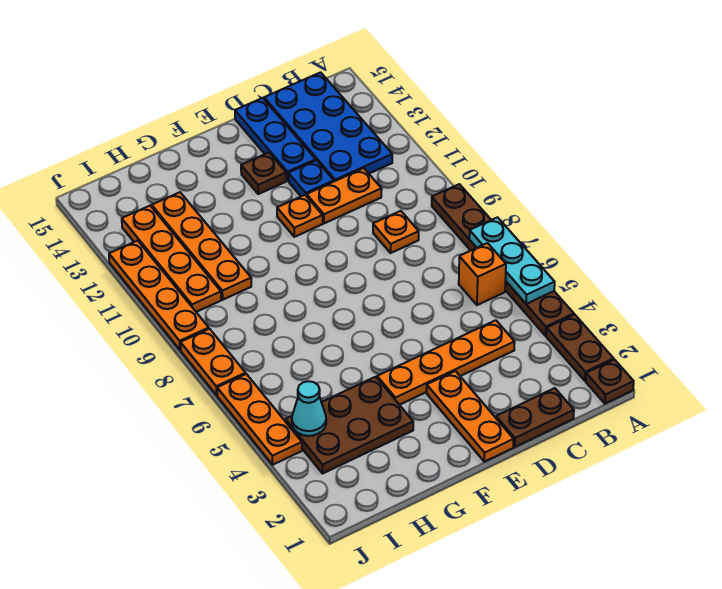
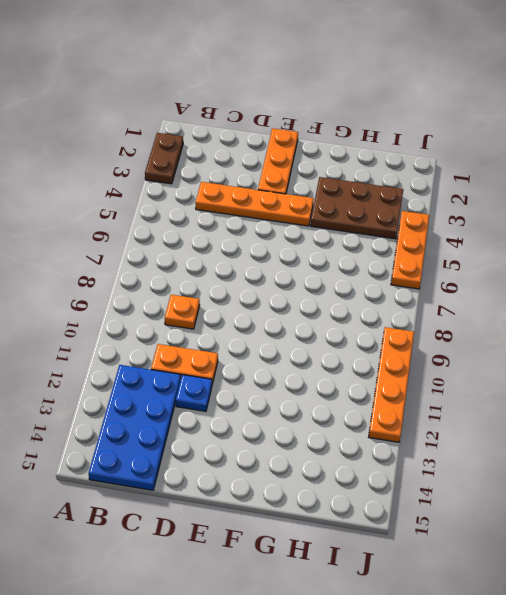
none -> brown 1x1 plate [586,360,634,404]
none -> brown 1x6 plate [432,184,574,336]
none -> orange 1x1 brick [459,243,506,305]

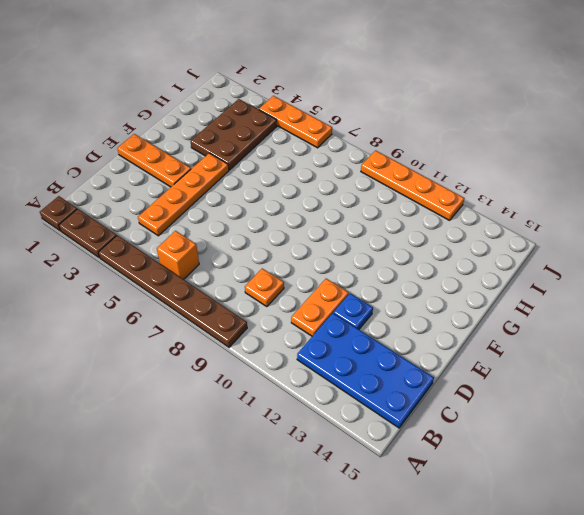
none -> brown 1x2 plate [496,388,574,447]
none -> blue 1x3 plate [235,98,316,181]
none -> orange 1x1 plate [277,195,323,237]

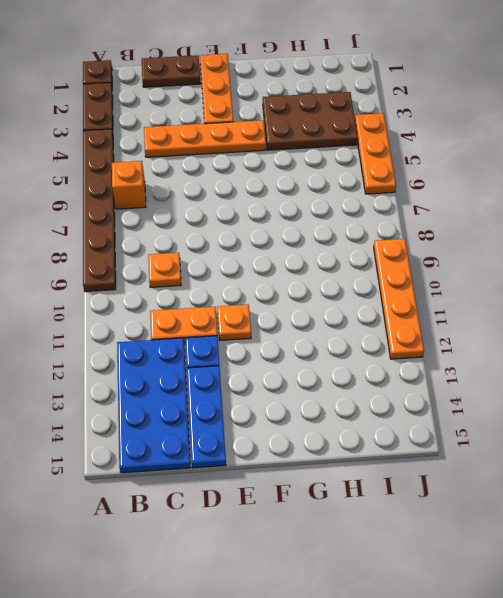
none -> brown 1x1 plate [241,153,286,194]
none -> orange 1x4 plate [152,192,251,300]
none -> orange 1x4 plate [122,206,221,312]

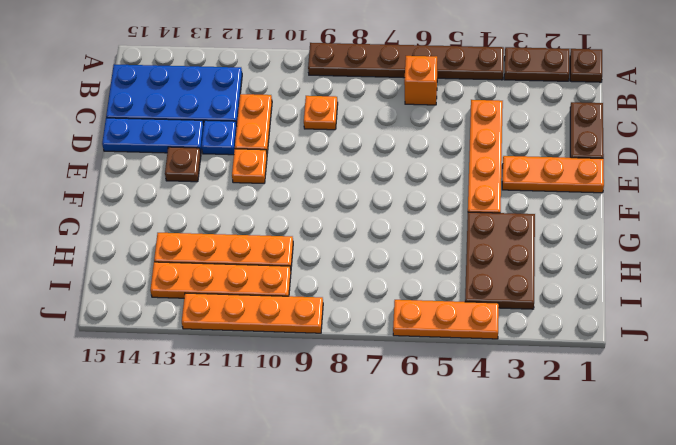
none -> orange 1x2 plate [180,329,246,395]
none -> cyan 1x3 plate [469,217,555,304]
none -> cyan 1x1 cone [292,381,326,436]

